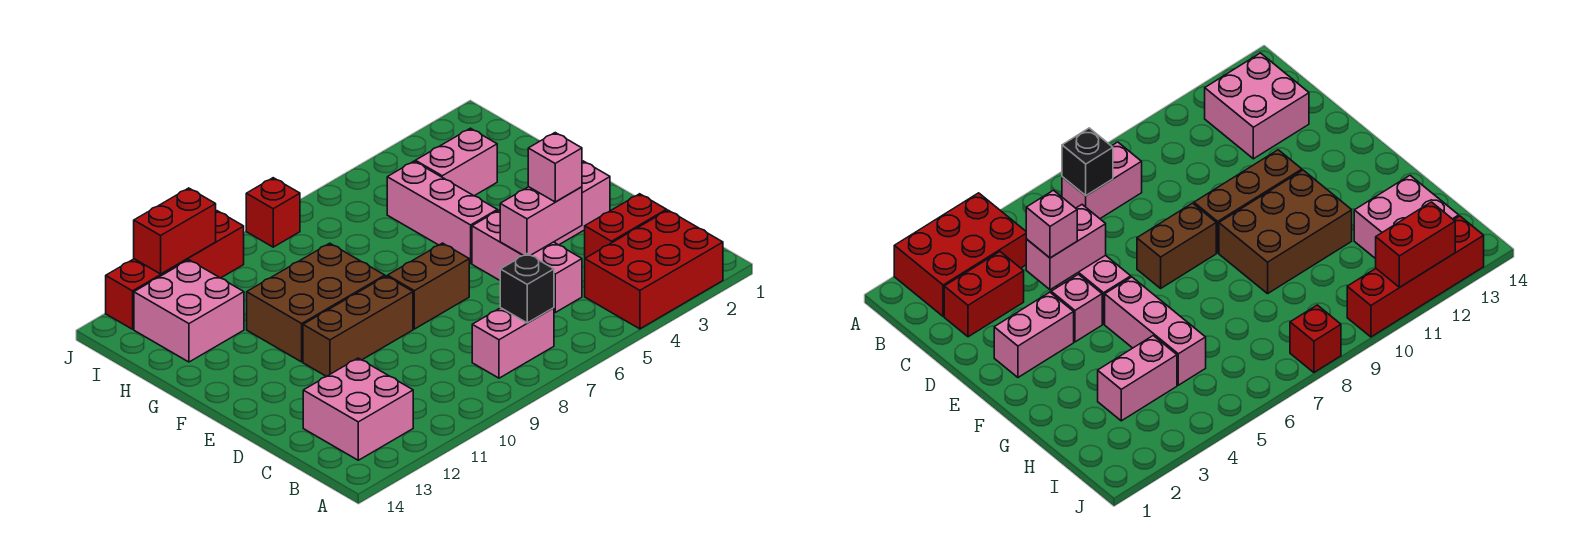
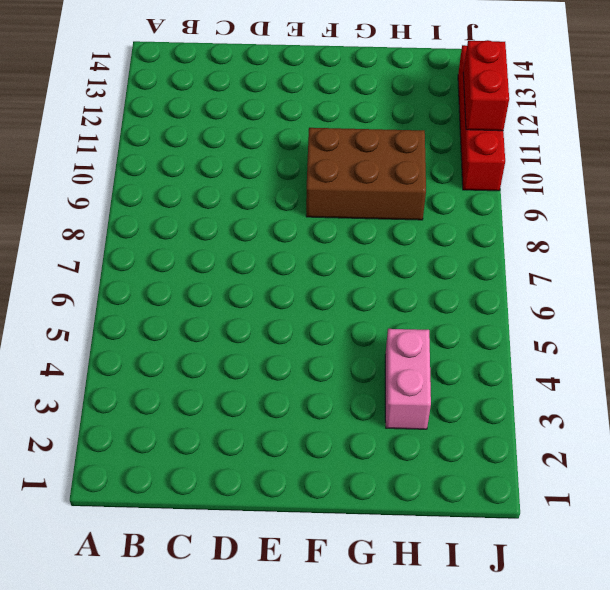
brown 2x3 brick [306,128,426,220] -> brown 2x3 brick turned to [247,243,385,362]
none -> red 2x3 brick [585,210,723,329]
none -> pink 1x2 brick [472,308,554,378]
none -> pink 2x2 brick [303,358,413,460]

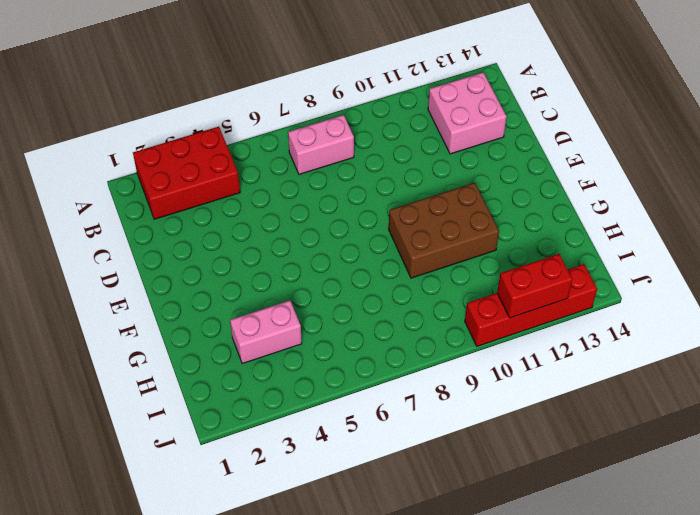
none -> red 1x2 brick [585,194,667,258]
none -> pink 1x3 brick [472,210,582,312]
none -> pink 1x2 brick [554,161,610,245]

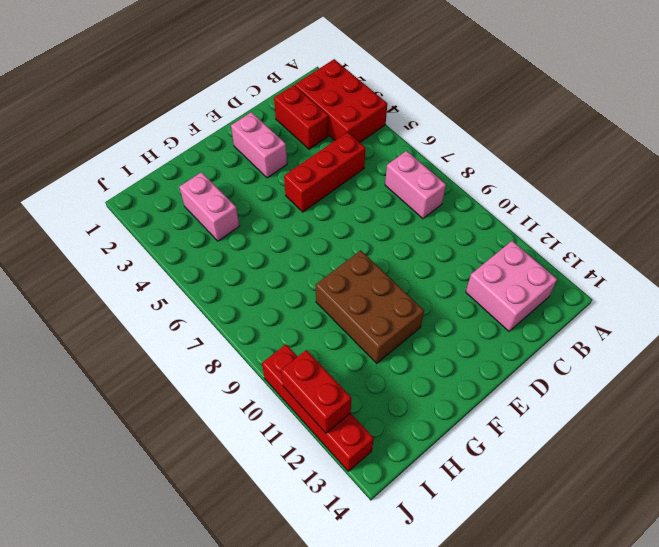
red 1x3 brick [284,132,366,212] -> pink 1x3 brick [472,210,582,312]
none -> pink 1x1 brick [1051,274,1102,342]
none -> brown 1x2 brick [388,243,469,329]
none -> brown 1x3 brick [303,276,413,377]

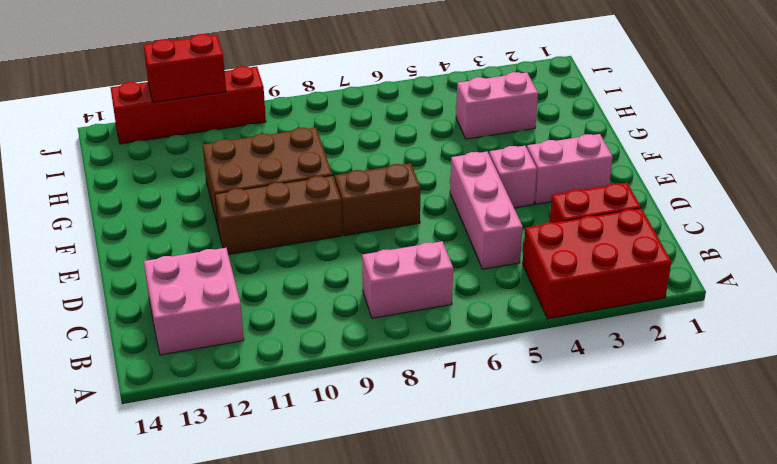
none -> pink 1x3 brick [387,161,497,263]
none -> pink 2x2 brick [134,260,244,362]
none -> red 1x1 brick [246,178,300,247]

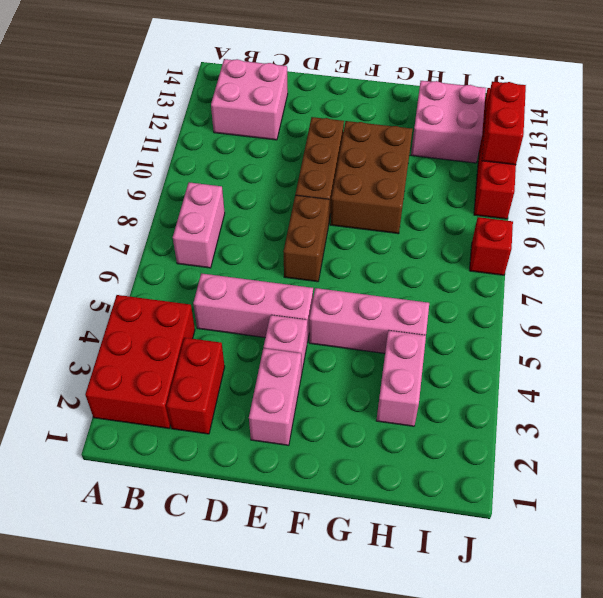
none -> black 1x1 brick [500,254,554,323]
none -> pink 1x2 brick [500,187,582,255]
none -> pink 1x1 brick [528,133,582,202]

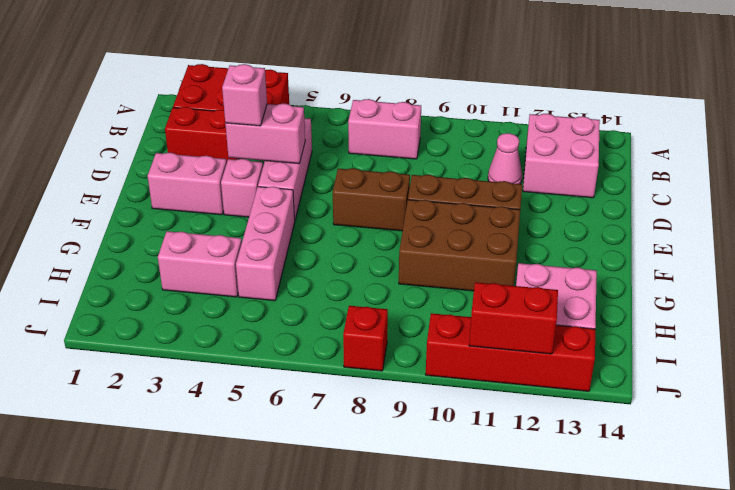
pink 1x1 cone [488,133,522,184] -> none
none -> black 1x1 brick [500,254,554,323]

